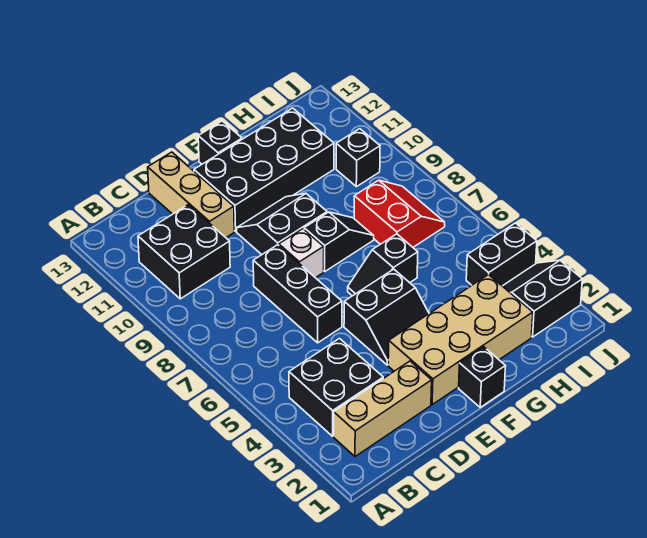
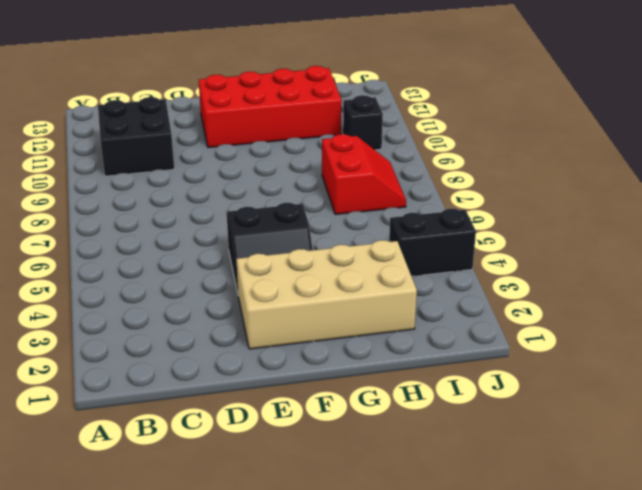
red 2x4 brick [199,66,342,148] -> black 2x4 brick [194,108,334,231]
none -> tan 1x3 brick [334,361,432,457]
none -> black 2x2 brick [289,339,383,436]
none -> black 1x3 brick [253,245,342,343]

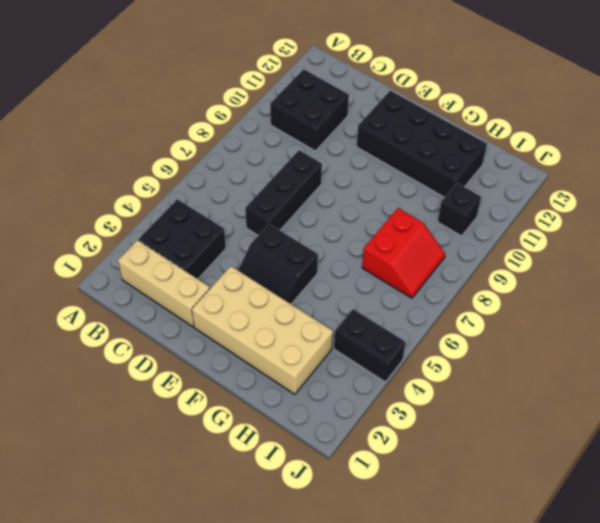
none -> tan 1x3 brick [148,152,234,237]
none -> white 1x1 brick [279,229,324,278]
none -> black 2x2 slope [237,194,327,255]

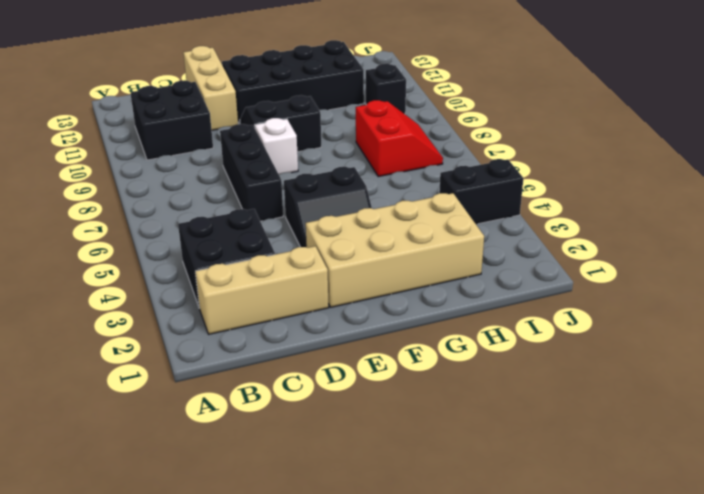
none -> black 1x1 brick [459,347,506,407]
none -> black 1x2 slope [348,234,418,296]
none -> black 1x2 slope [304,212,374,271]

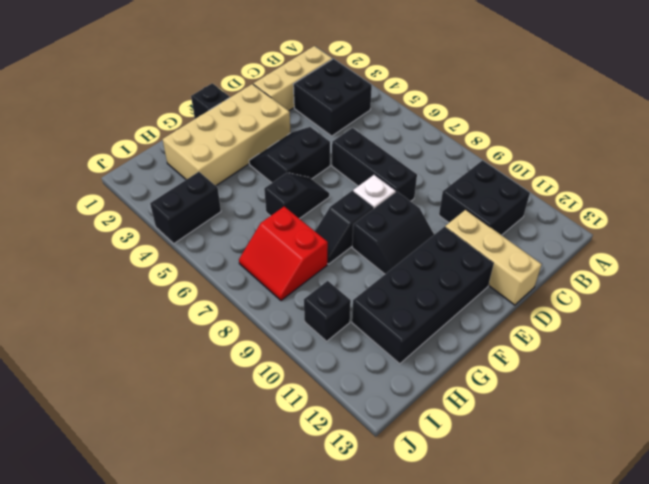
none -> black 1x1 brick [198,121,242,164]
none -> black 2x2 slope [503,260,582,337]

